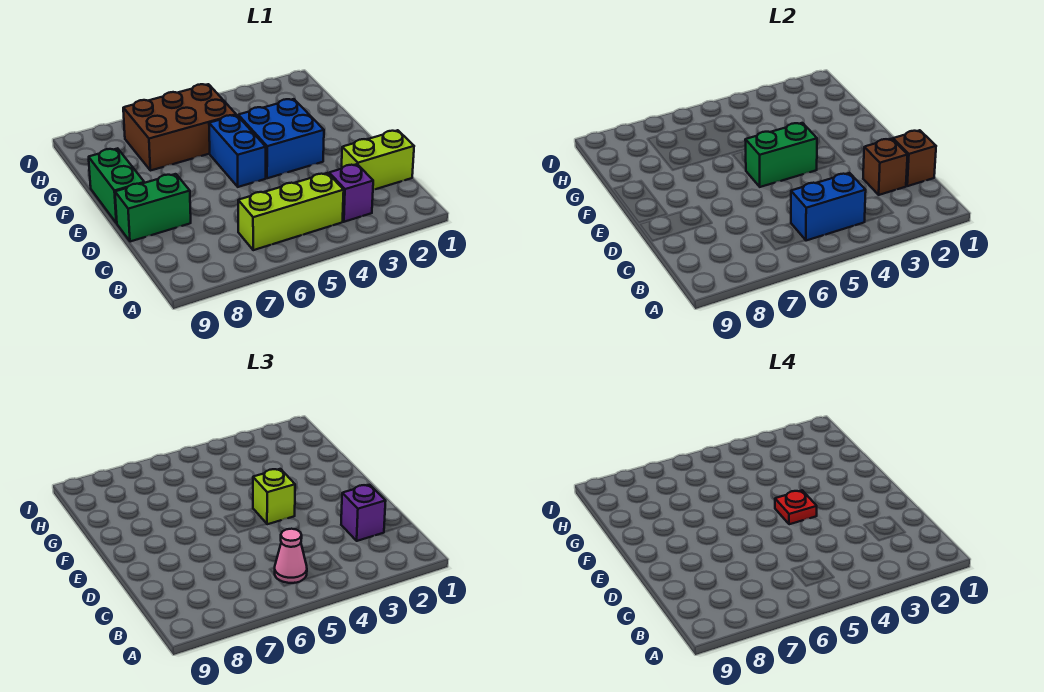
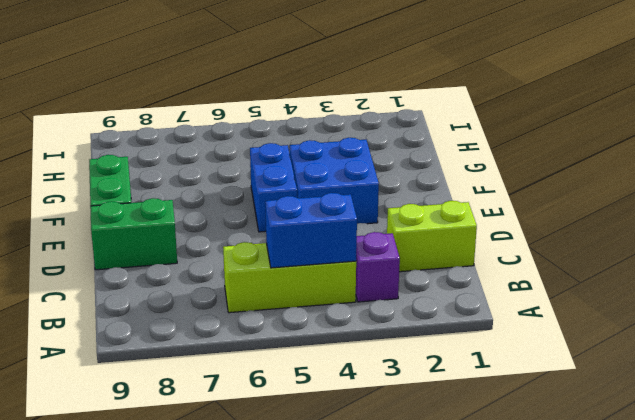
none -> brown 2x3 brick [123,84,236,171]
none -> brown 1x1 brick [893,130,936,186]
none -> brown 1x1 brick [863,139,908,195]

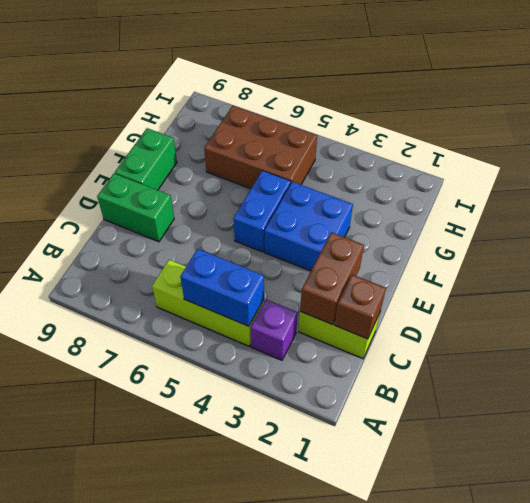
brown 1x2 brick [300,232,364,325] -> brown 1x1 brick [863,139,908,195]
none -> green 1x2 brick [745,123,817,187]
none -> pink 1x1 cone [275,529,307,583]
none -> purple 1x1 brick [341,485,386,541]

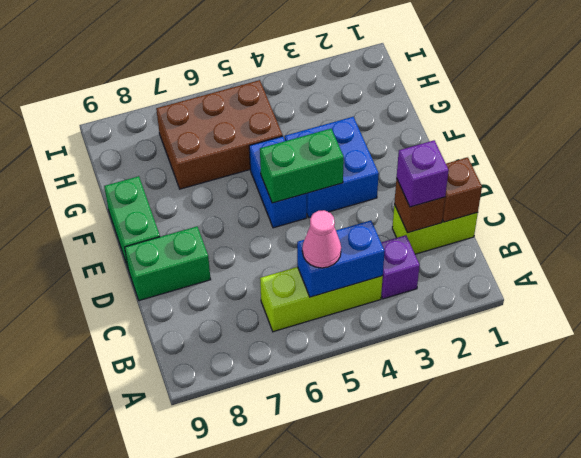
none -> lime 1x1 brick [253,469,295,524]
none -> red 1x1 plate [775,490,817,524]

